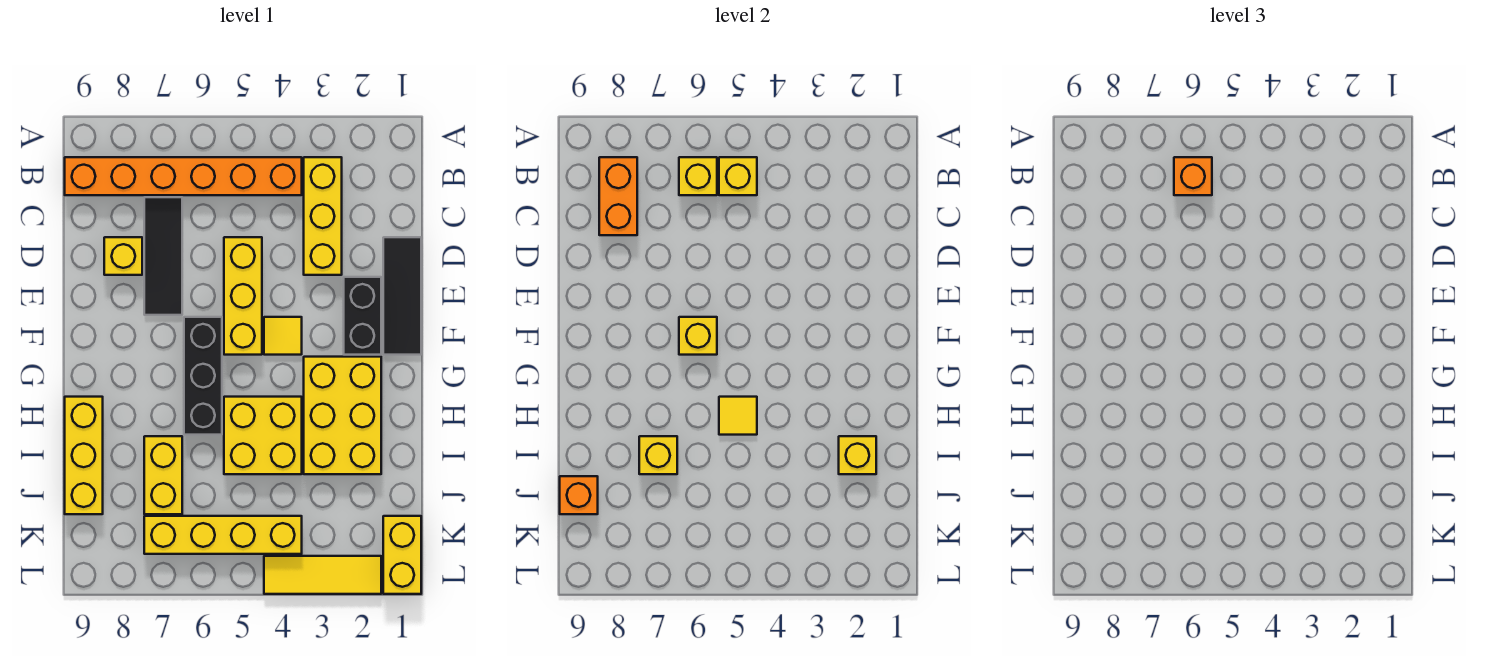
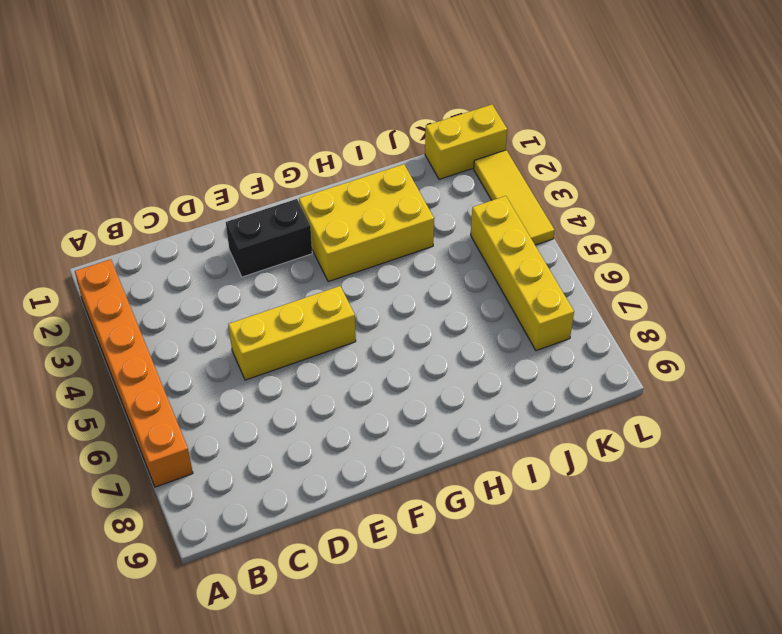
orange 1x6 brick [75,259,193,487] -> orange 1x6 brick moved to [65,157,302,195]
none -> yellow 1x3 brick [304,157,342,275]
none -> black 1x3 tile [144,197,182,315]
none -> black 1x3 tile [383,237,421,355]

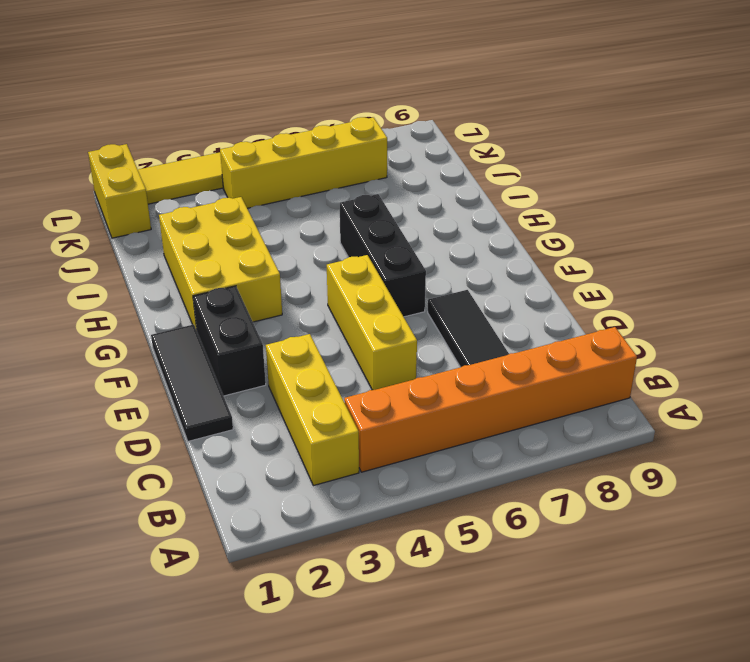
none -> yellow 1x1 brick [104,237,142,275]
none -> yellow 1x1 tile [264,317,302,355]
none -> yellow 2x2 brick [224,397,302,474]

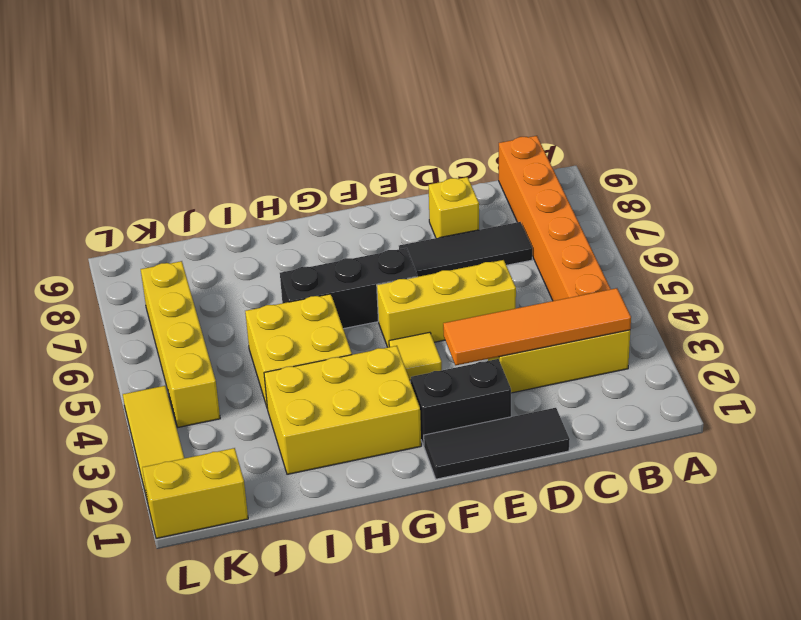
orange 1x4 tile [443,288,631,365] -> none
none -> yellow 1x3 brick [65,397,103,514]
none -> yellow 1x2 brick [144,436,182,514]
none -> yellow 1x1 brick [719,157,757,195]

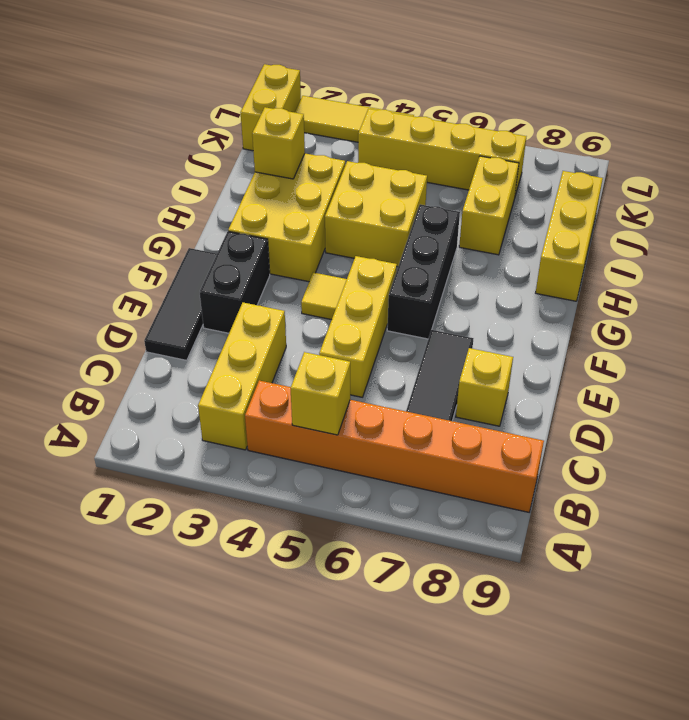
none -> yellow 1x1 brick [679,157,717,195]
none -> orange 1x2 brick [599,157,637,235]
none -> yellow 1x1 brick [679,317,717,355]

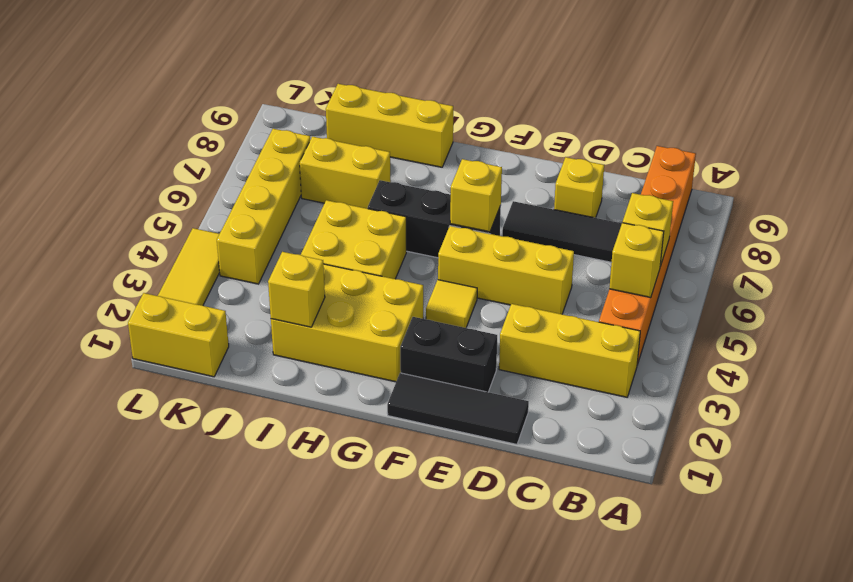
none -> orange 1x2 brick [599,157,637,235]
none -> yellow 1x1 tile [719,397,757,435]
none -> yellow 1x1 brick [639,436,677,474]

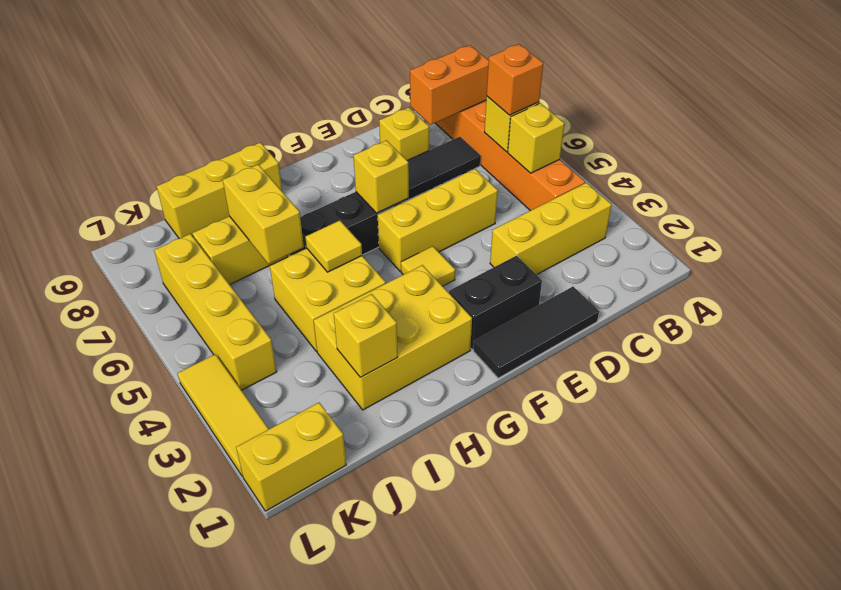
yellow 1x2 brick [223,165,304,264] -> yellow 1x1 brick [639,436,677,474]
none -> orange 1x1 brick [560,476,598,514]

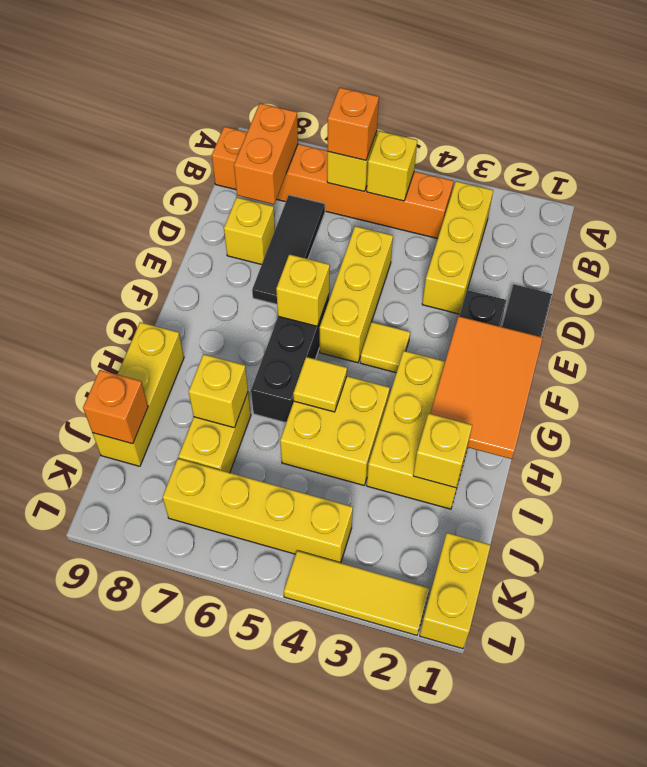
orange 2x3 tile [430,316,543,459] -> none

